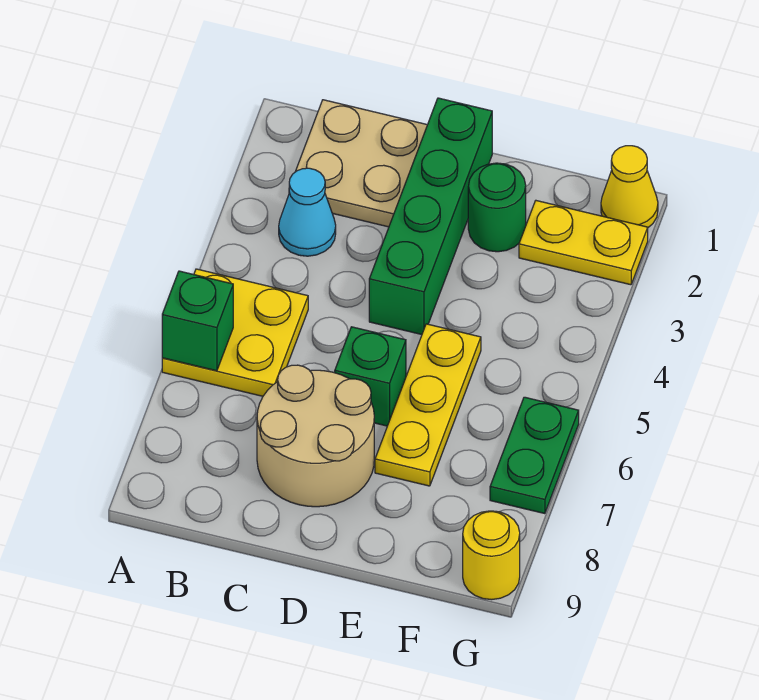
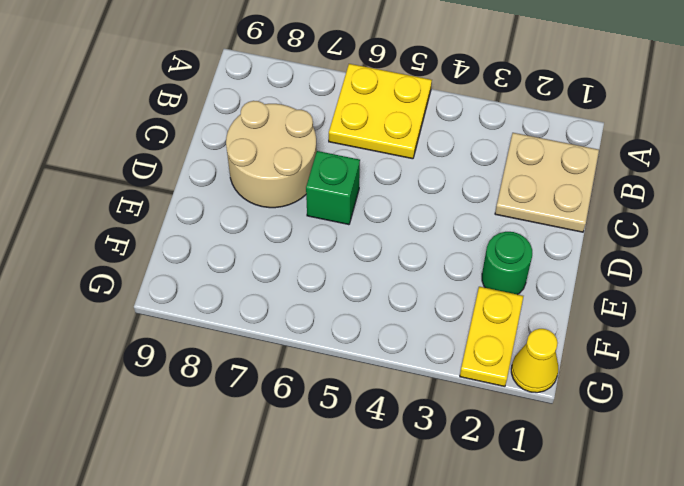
none -> cyan 1x1 cone [279,168,336,256]
none -> green 1x4 brick [369,98,492,335]
none -> yellow 1x3 plate [375,324,481,486]

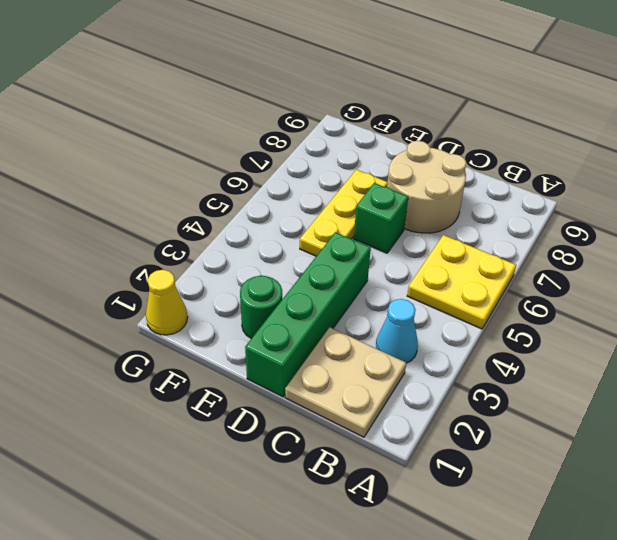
none -> yellow 1x2 plate [519,201,648,285]
none -> green 1x2 plate [490,397,579,514]
none -> yellow 1x1 round brick [463,511,520,600]

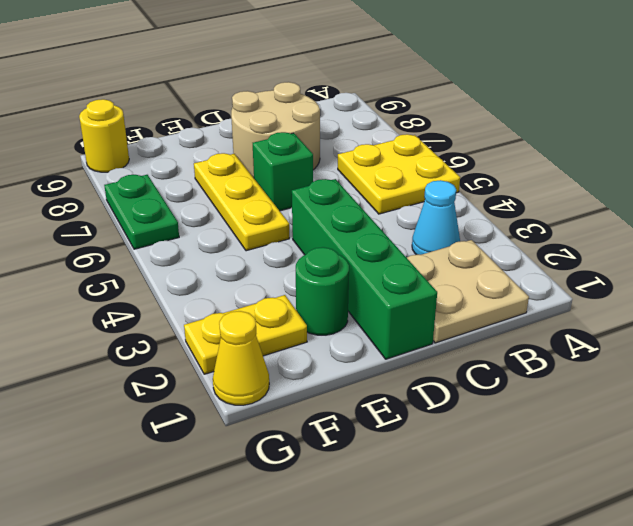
none -> green 1x1 brick [162,271,233,371]

